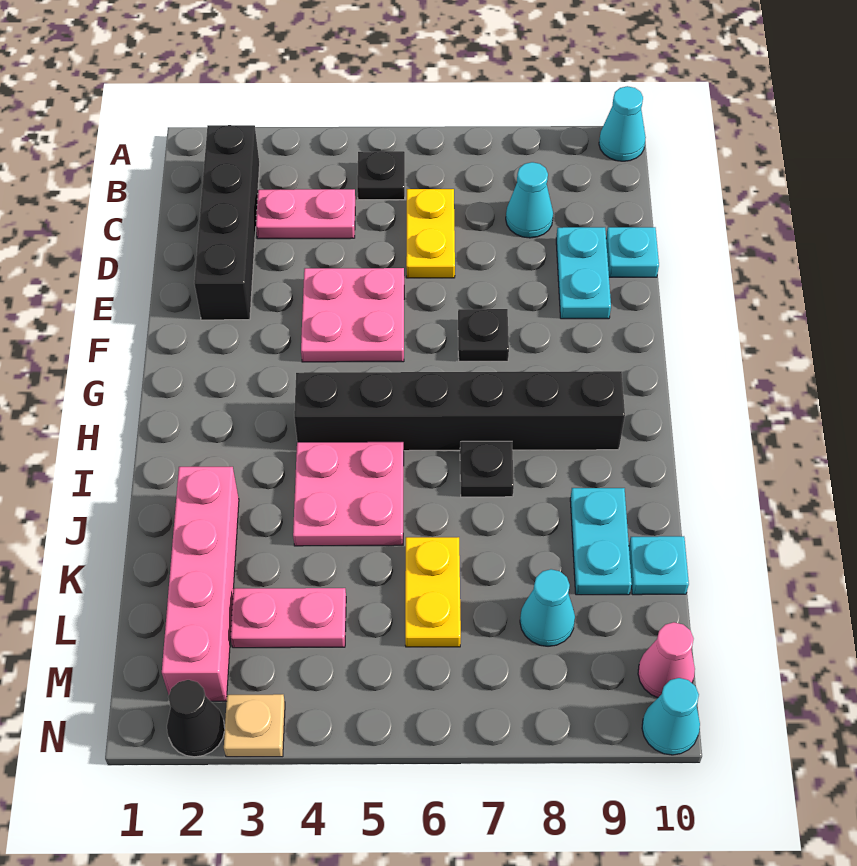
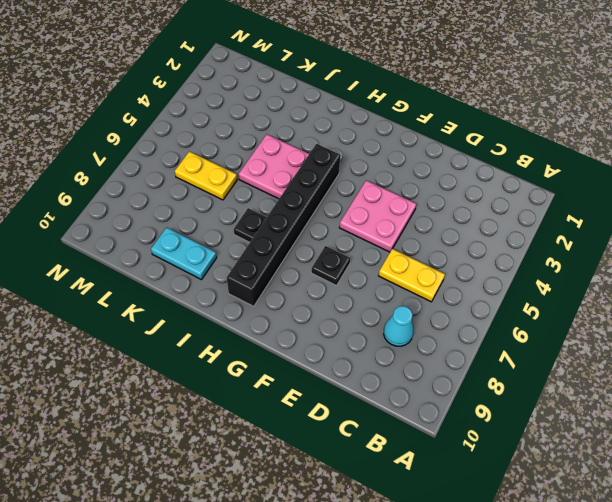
none -> cyan 1x1 cone [599,86,646,161]
none -> black 1x4 brick [194,125,260,320]
none -> black 1x1 plate [357,151,405,200]

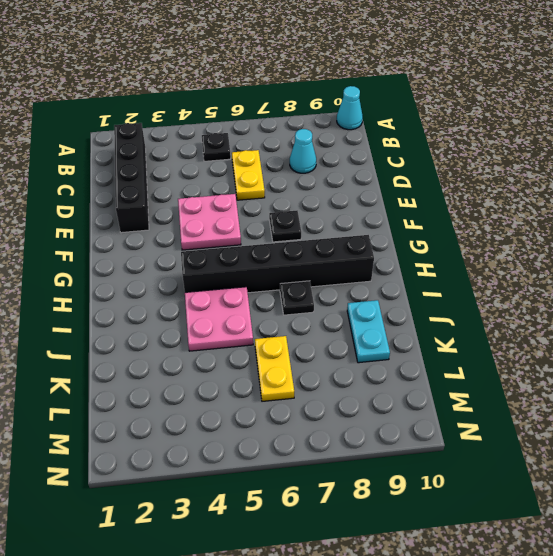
none -> pink 1x2 plate [256,189,355,239]
none -> cyan 1x2 plate [556,227,611,319]
none -> cyan 1x1 plate [606,227,659,277]

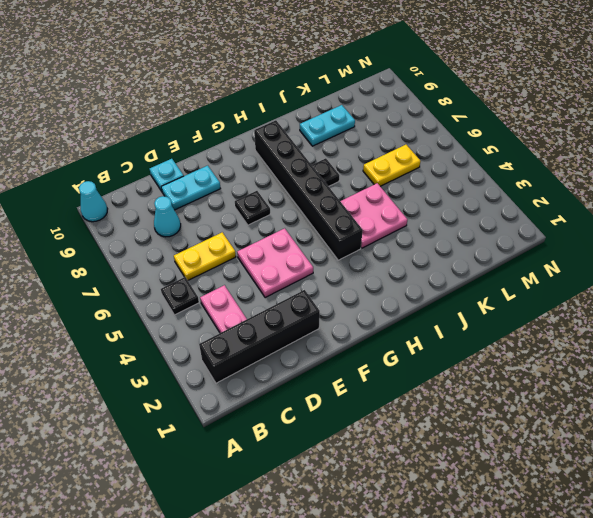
none -> pink 1x4 brick [162,467,239,701]
none -> cyan 1x1 plate [629,536,689,595]
none -> pink 1x2 plate [230,588,346,648]

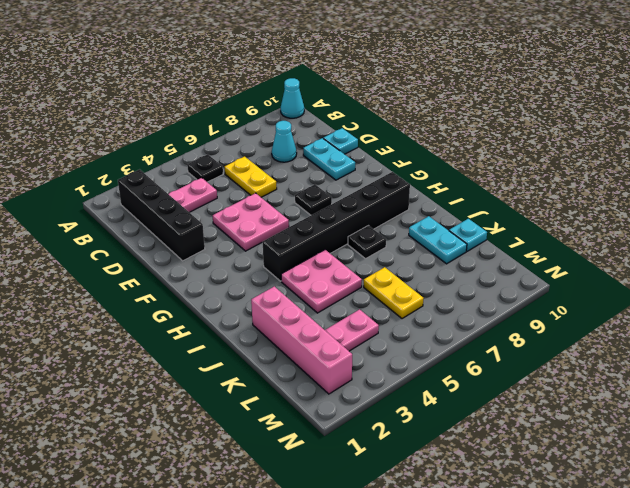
none -> cyan 1x1 cone [520,569,575,646]
none -> pink 1x1 cone [638,622,695,698]
none -> black 1x1 cone [167,680,225,757]

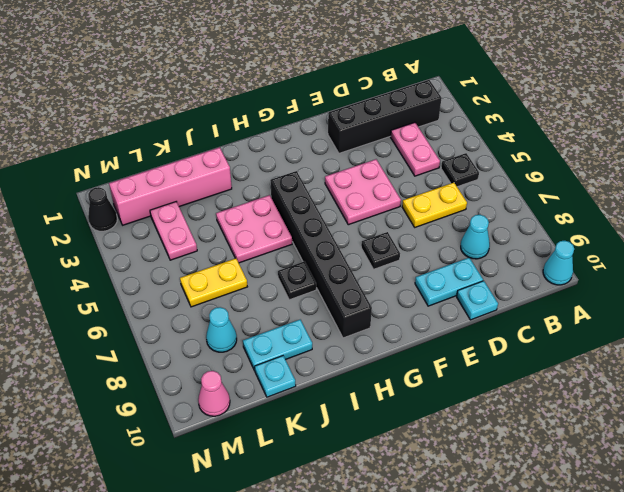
none -> tan 1x1 plate [224,694,285,757]
none -> cyan 1x1 cone [642,678,700,755]

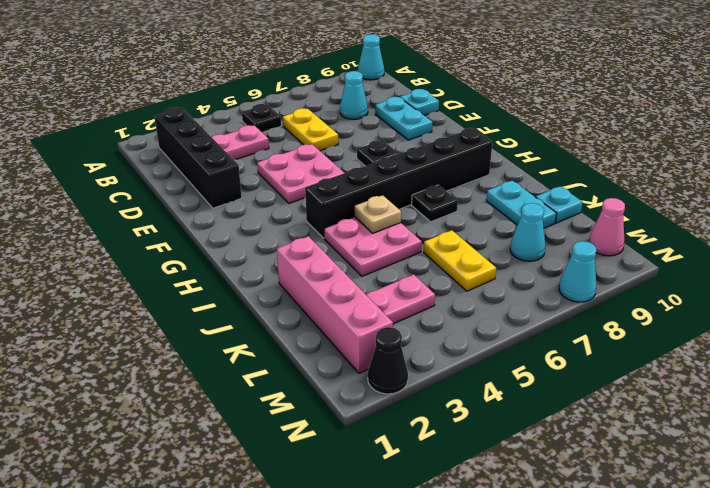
tan 1x1 plate [354,195,401,233] -> tan 1x1 plate moved to [224,694,285,757]
cyan 1x1 cone [559,241,596,302] -> cyan 1x1 cone moved to [642,678,700,755]

